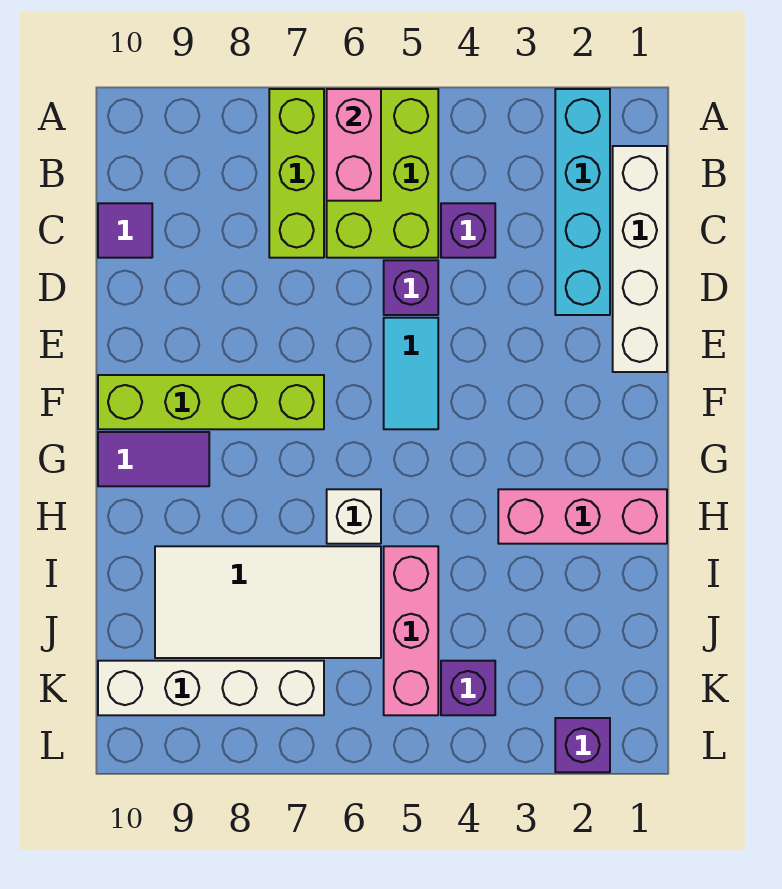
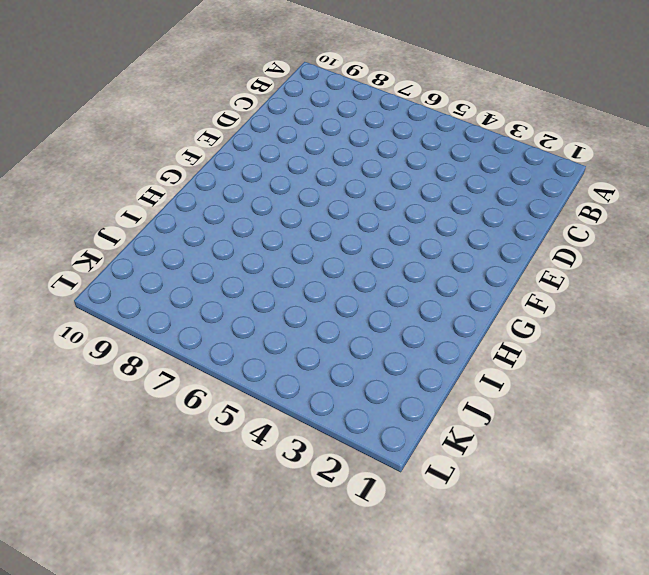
none -> cyan 1x4 brick [555,89,610,315]
none -> lime 2x3 brick [327,89,438,258]
none -> lime 1x3 brick [269,89,324,258]

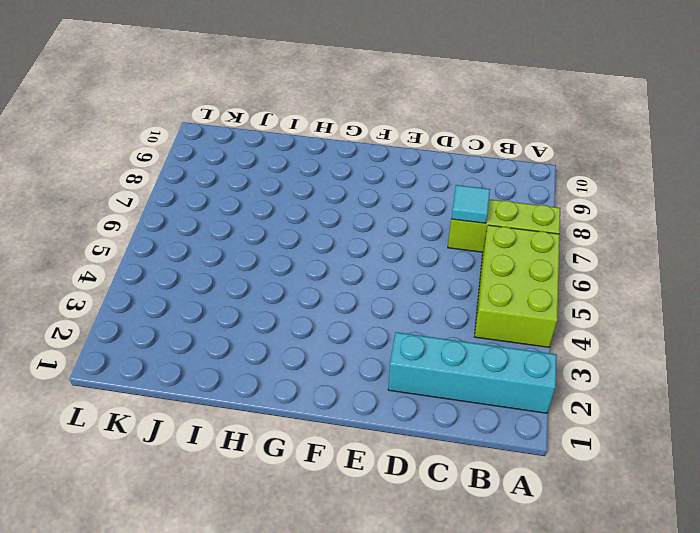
lime 2x3 brick [474,225,560,347] -> lime 2x3 brick turned to [327,89,438,258]
cyan 1x1 tile [451,185,490,223] -> none
none -> white 1x4 brick [613,146,667,372]
none -> purple 1x1 brick [441,203,495,258]
none -> purple 1x1 tile [98,203,152,258]

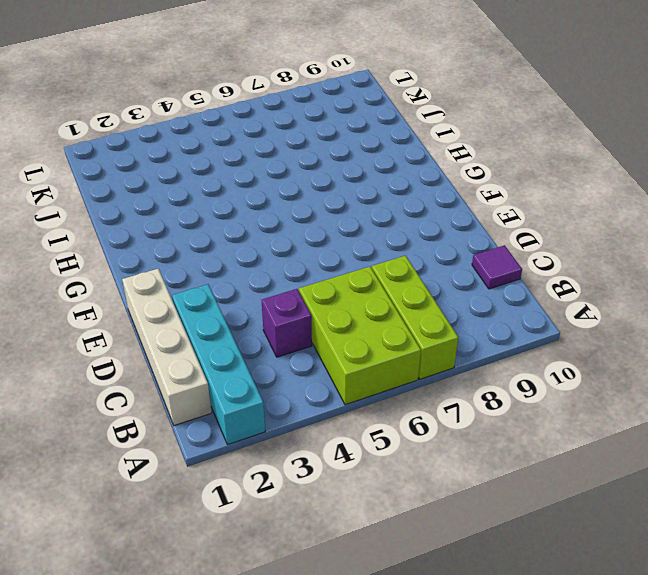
none -> purple 1x1 brick [384,260,438,315]
none -> cyan 1x2 tile [384,318,438,429]
none -> lime 1x4 brick [98,375,324,429]

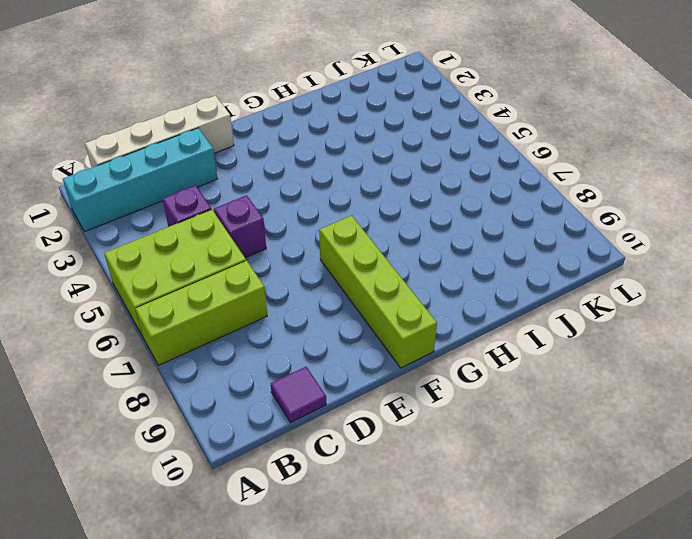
none -> cyan 1x2 tile [384,318,438,429]
none -> purple 1x2 tile [98,432,209,486]
none -> pink 1x3 brick [498,489,667,544]

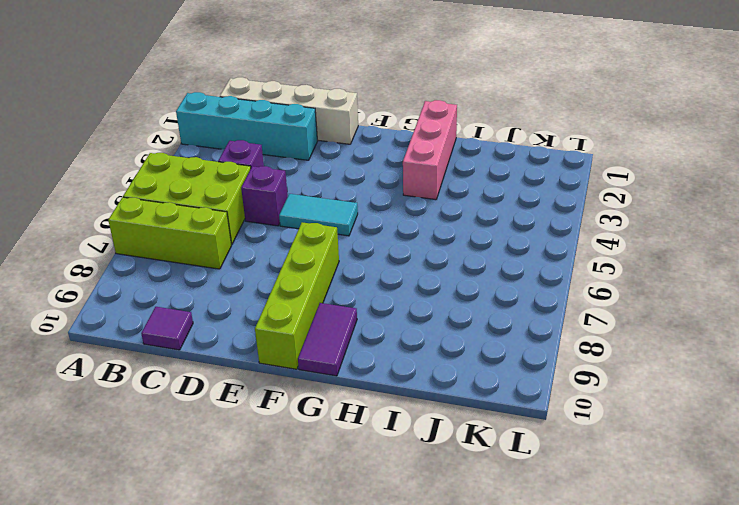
none -> white 1x1 brick [327,489,381,544]
none -> pink 1x3 brick [384,546,438,715]
none -> white 2x4 tile [155,546,381,658]

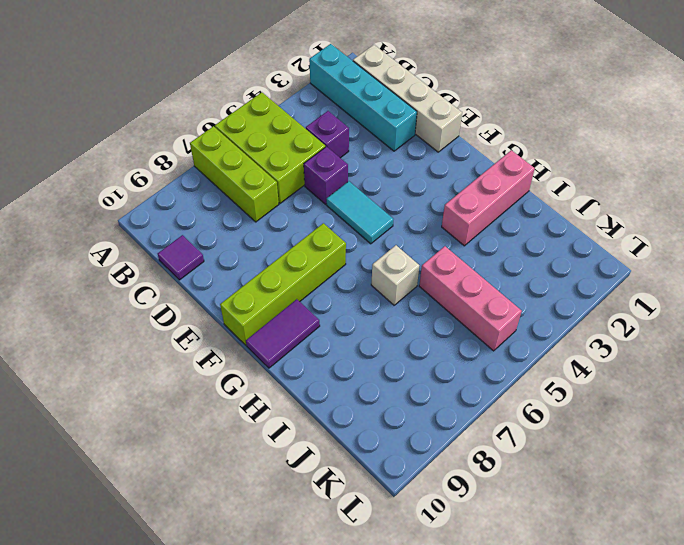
none -> white 2x4 tile [155,546,381,658]
none -> purple 1x1 brick [441,661,495,715]
none -> white 1x4 brick [98,661,324,715]

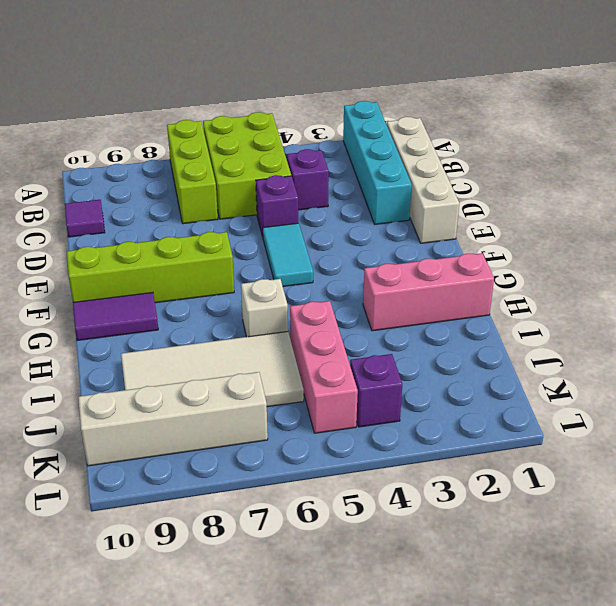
none -> purple 1x1 brick [555,718,610,772]
none -> pink 1x2 brick [327,89,381,201]

